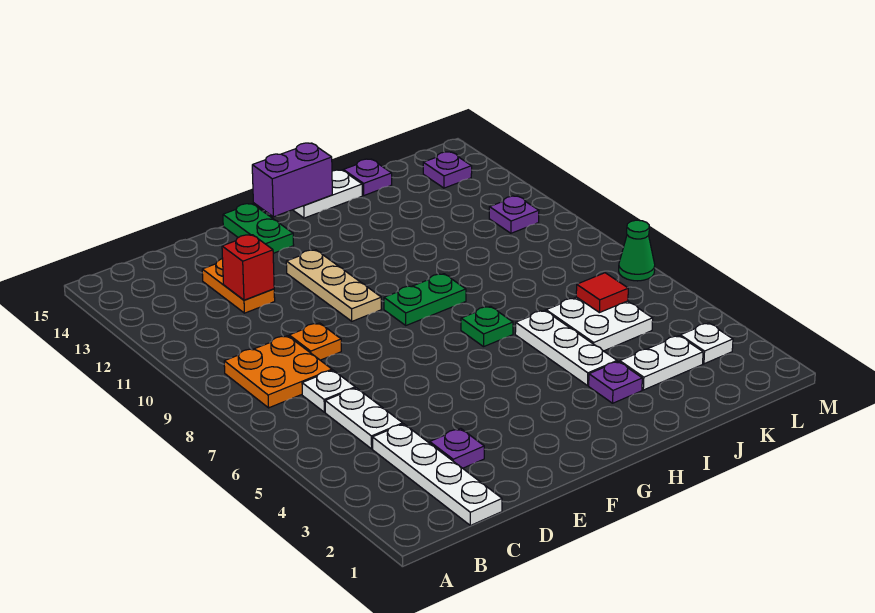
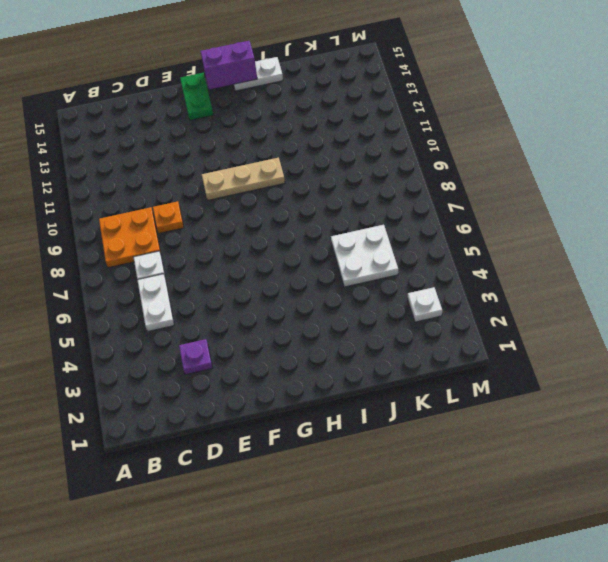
tan 1x3 plate [202,158,285,200] -> tan 1x3 plate turned to [286,250,382,321]
none -> white 1x4 plate [373,424,502,525]
none -> orange 1x2 plate [202,259,275,313]
none -> green 1x2 plate [384,274,466,325]

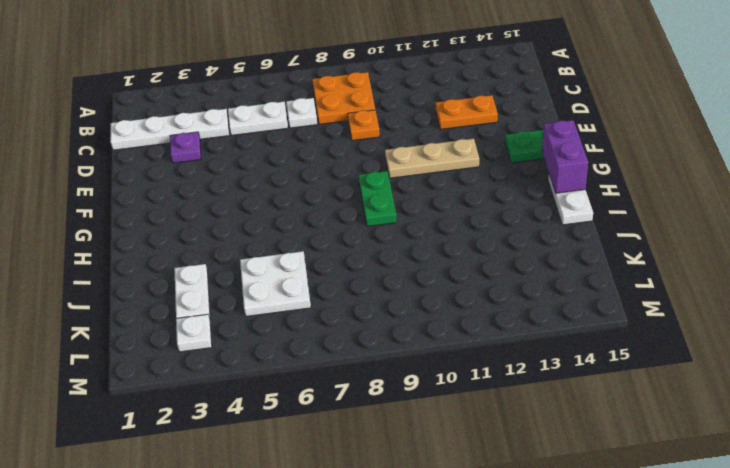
none -> green 1x1 plate [461,306,513,347]
none -> purple 1x1 plate [589,361,642,403]
none -> white 1x3 plate [515,310,617,386]

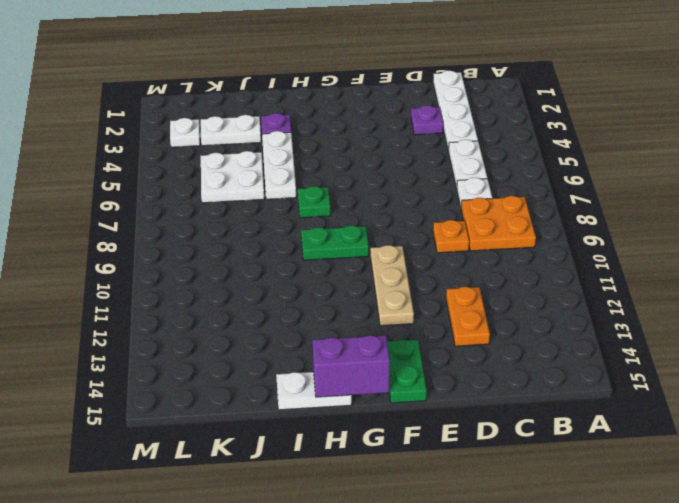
none -> purple 1x1 plate [343,159,392,195]
none -> purple 1x1 plate [489,196,539,233]
none -> purple 1x1 plate [423,152,472,188]

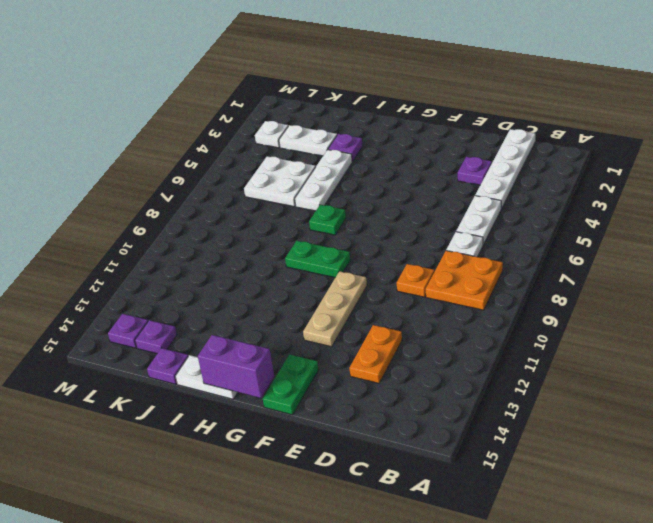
purple 1x1 plate [135,320,177,354] -> purple 1x1 plate moved to [489,196,539,233]
none -> green 1x1 cone [619,220,655,281]
none -> red 1x1 brick [222,235,274,300]
none -> red 1x1 tile [576,273,628,313]

